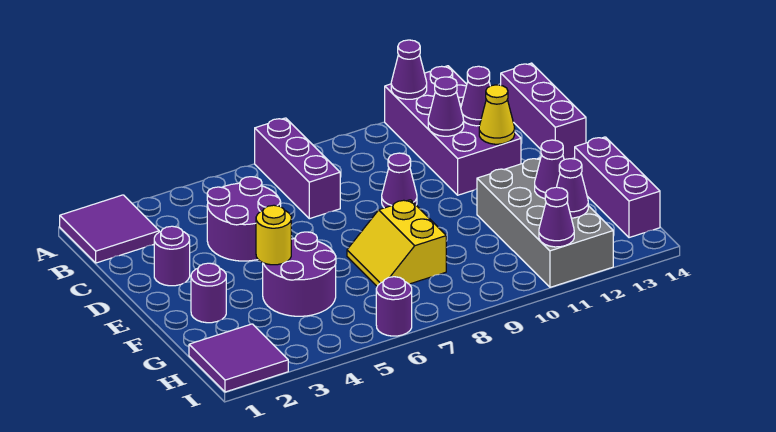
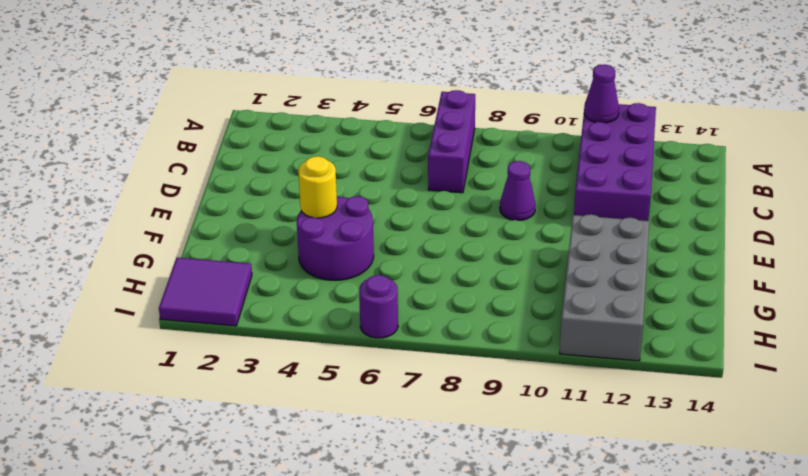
none -> purple 2x2 tile [60,195,159,263]
none -> purple 1x3 brick [501,63,586,160]
none -> purple 2x2 round brick [207,177,281,261]

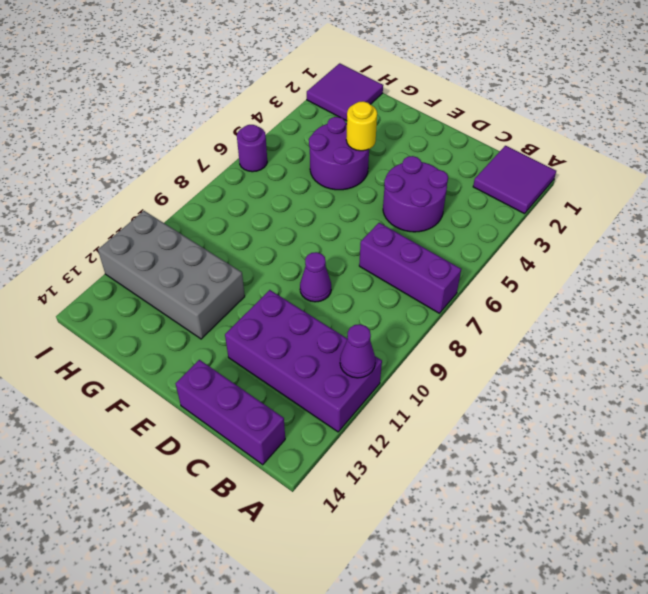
none -> purple 1x1 round brick [154,226,190,286]
none -> purple 1x1 round brick [191,263,226,323]
none -> yellow 2x2 slope [347,200,446,286]

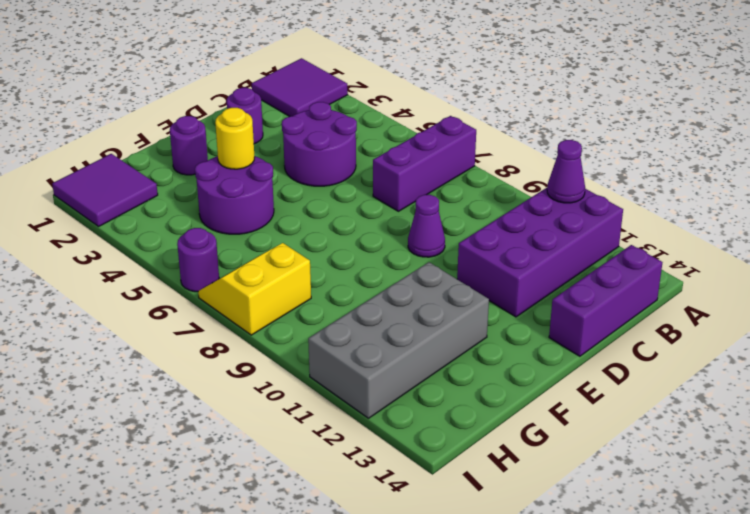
yellow 2x2 slope [198,243,311,335] -> yellow 2x2 slope moved to [347,200,446,286]
none -> purple 1x3 brick [575,137,660,238]
none -> purple 1x1 cone [428,77,464,136]
none -> purple 1x1 cone [461,66,490,126]

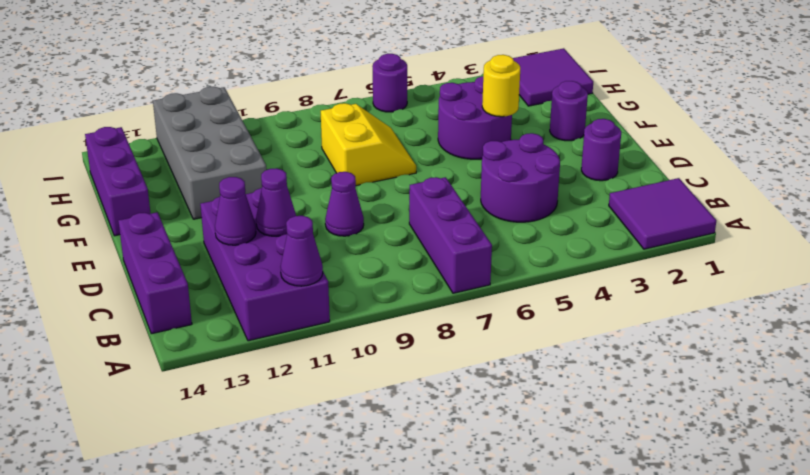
none -> yellow 1x1 cone [479,85,515,144]
none -> purple 1x1 cone [535,140,564,199]
none -> purple 1x1 cone [557,159,588,218]

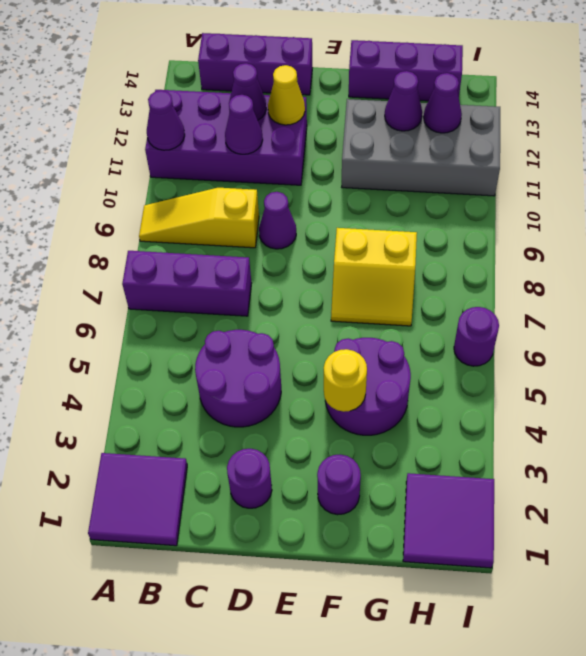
yellow 1x3 slope [139,188,259,248] -> none
none -> purple 1x1 cone [539,187,574,247]

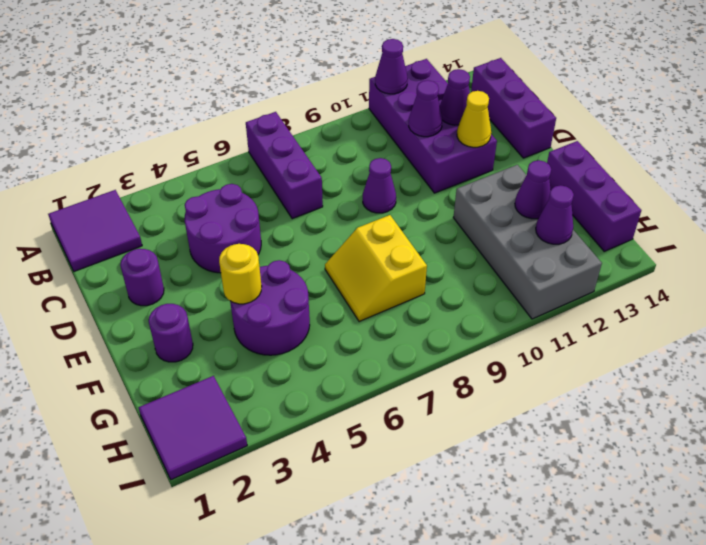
none -> purple 1x1 round brick [376,277,412,336]
none -> purple 1x1 cone [539,187,574,247]

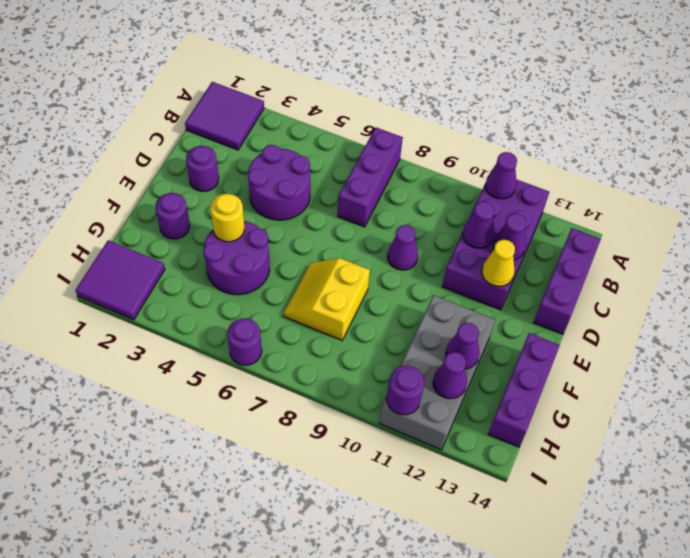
purple 1x1 round brick [387,366,424,415] -> purple 1x1 cone [539,187,574,247]

